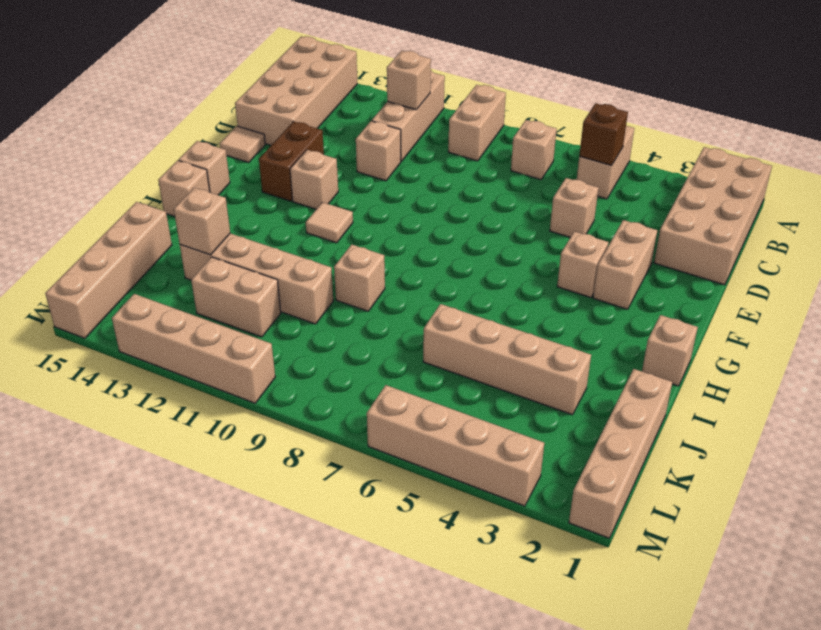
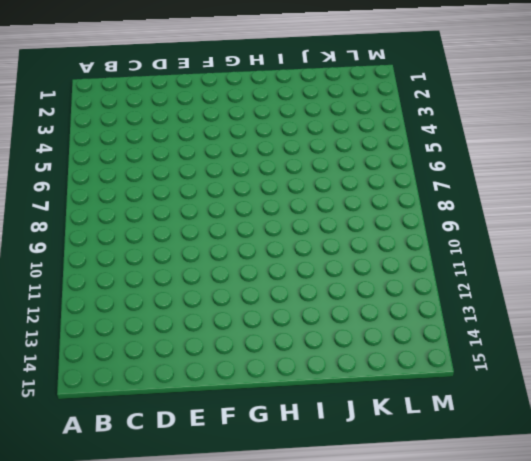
none -> tan 2x4 brick [654,147,772,285]
none -> tan 1x2 brick [577,126,634,199]
none -> tan 1x2 brick [448,85,506,161]

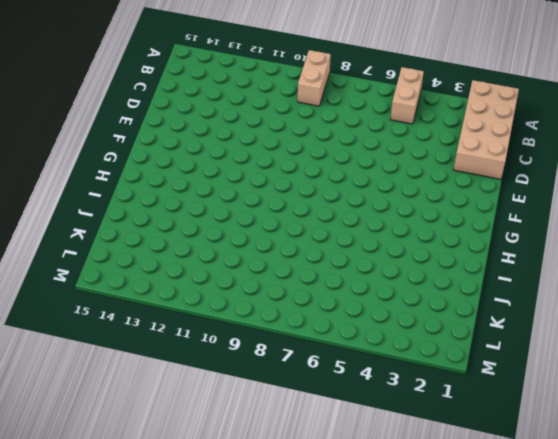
none -> tan 1x3 brick [372,71,445,161]
none -> tan 2x4 brick [235,36,357,145]
none -> tan 1x1 brick [511,120,557,180]

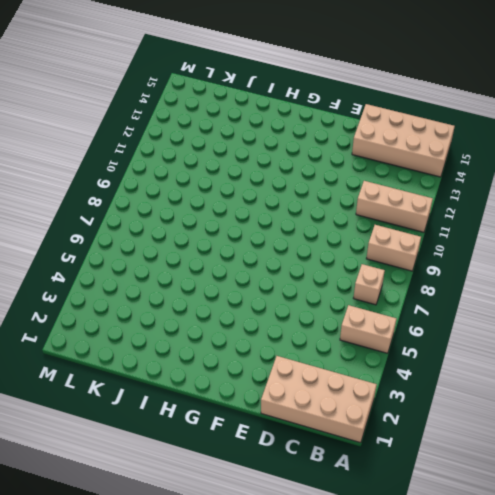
none -> tan 1x1 brick [550,178,598,237]
none -> tan 1x1 brick [356,121,401,181]
none -> tan 1x2 brick [593,220,657,309]

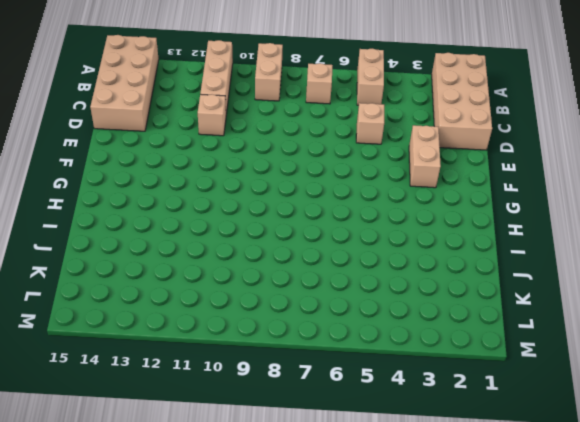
none -> brown 1x2 brick [259,121,324,201]
none -> tan 1x1 tile [220,126,265,162]
none -> tan 1x1 brick [557,231,608,298]

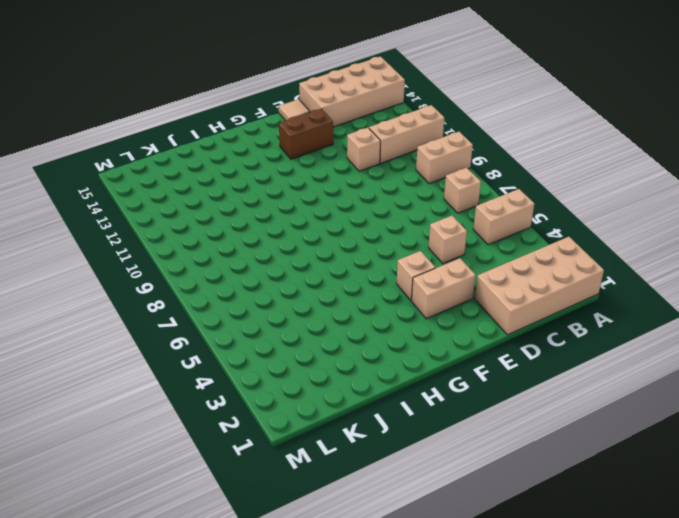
none -> tan 1x1 brick [290,150,338,209]
none -> tan 1x1 tile [306,202,353,243]
none -> tan 1x1 brick [179,141,230,195]

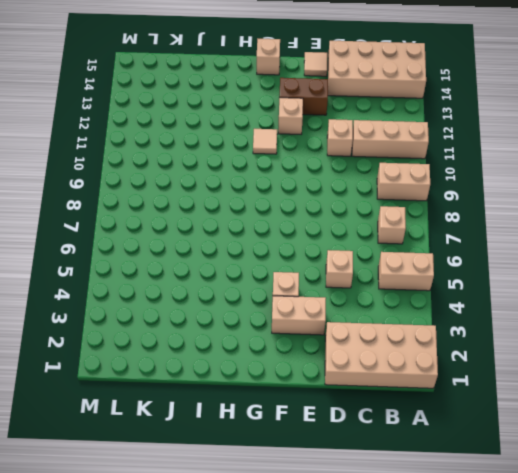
none -> tan 1x1 brick [642,315,698,386]
none -> tan 1x1 brick [158,160,210,217]
none -> tan 1x1 brick [334,244,385,311]

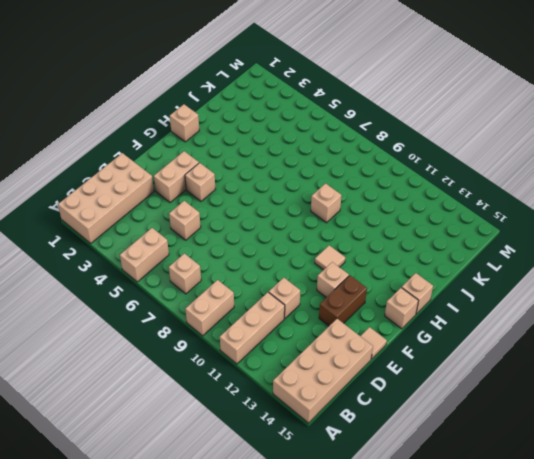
none -> tan 1x4 brick [569,369,672,538]
none -> tan 1x4 brick [423,304,591,415]
none -> tan 1x4 brick [180,233,333,324]

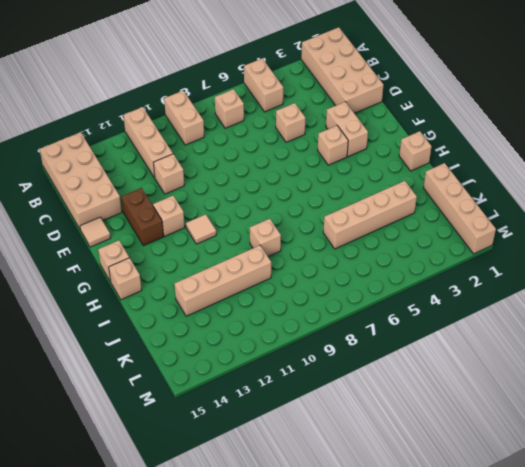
none -> tan 1x4 brick [45,202,172,338]
none -> tan 1x2 brick [191,257,281,337]
none -> tan 1x4 brick [367,385,544,506]

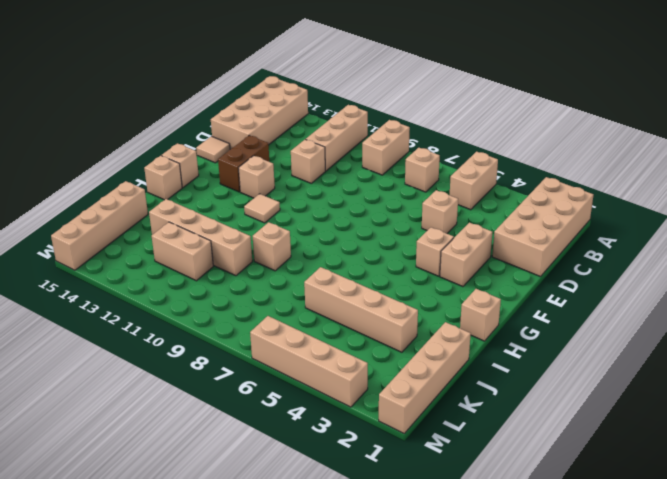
none -> tan 1x4 brick [112,294,275,403]
none -> brown 1x1 brick [579,103,628,166]
none -> tan 1x1 brick [387,51,431,110]

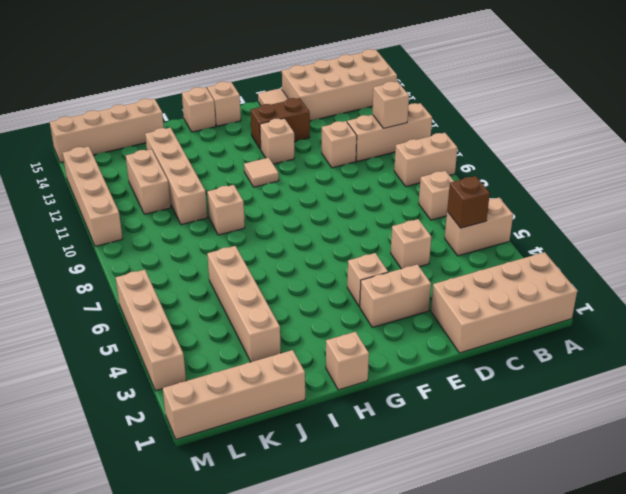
none -> tan 1x1 brick [174,188,230,255]

